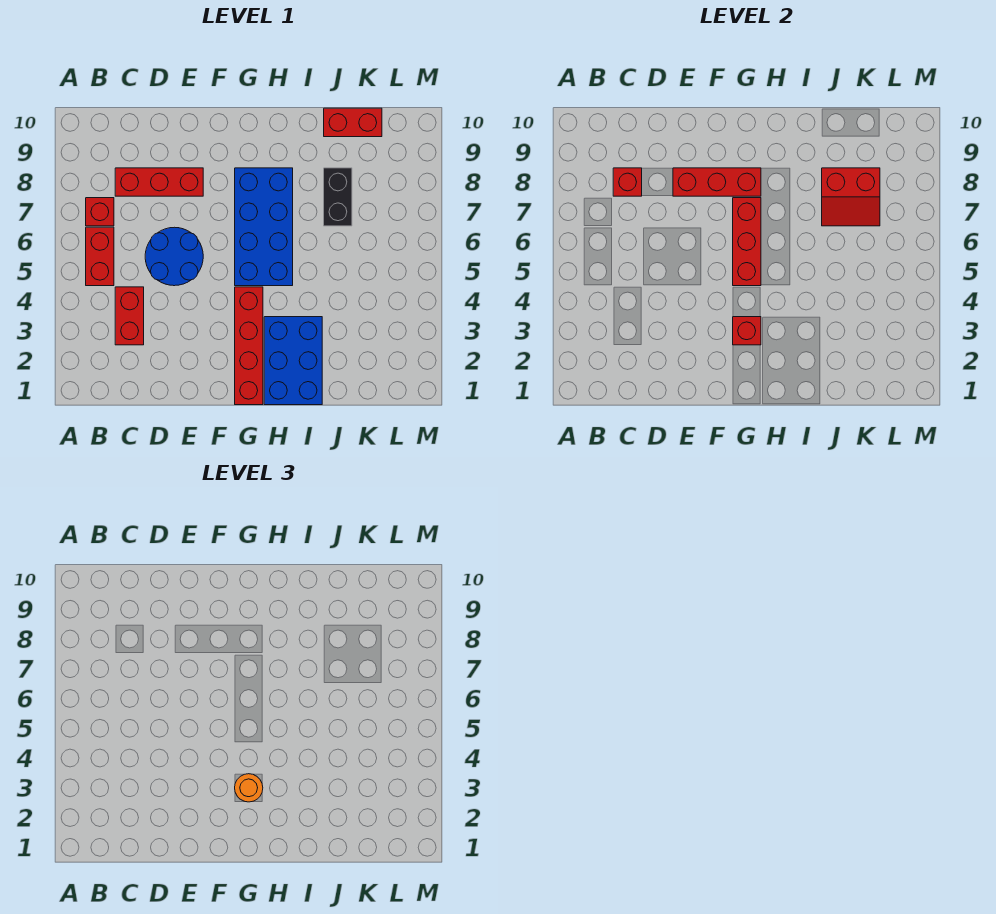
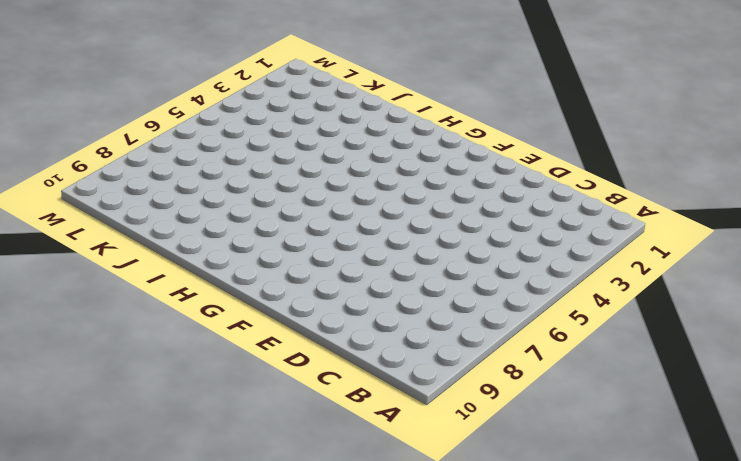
none -> red 1x2 brick [86,227,114,286]
none -> red 1x1 brick [86,198,114,226]
none -> red 1x2 brick [115,287,144,345]

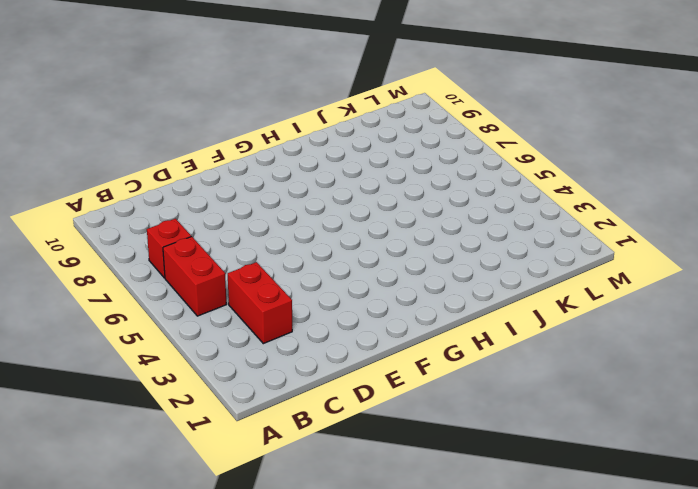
none -> red 1x3 brick [115,168,203,196]
none -> blue 2x2 round brick [145,227,203,286]
none -> red 1x4 brick [235,287,263,405]

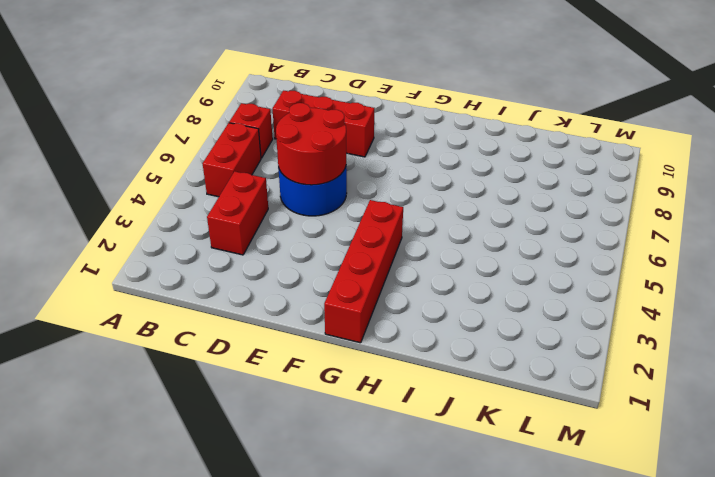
red 2x2 round brick [276,103,347,185] -> none
none -> blue 2x4 brick [235,168,293,286]
none -> blue 2x3 brick [264,317,322,405]
none -> black 1x2 brick [324,168,352,226]

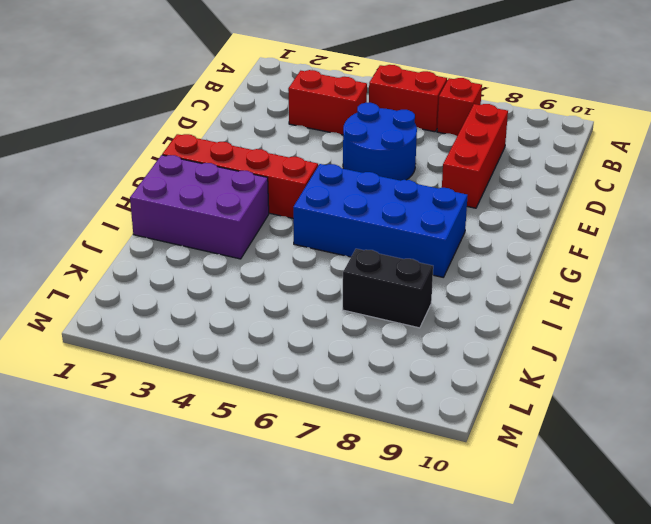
purple 2x3 brick [130,155,269,259] -> blue 2x3 brick [264,317,322,405]
none -> red 1x2 brick [324,108,382,137]
none -> red 1x1 brick [613,168,642,196]
none -> red 1x3 brick [673,168,761,196]

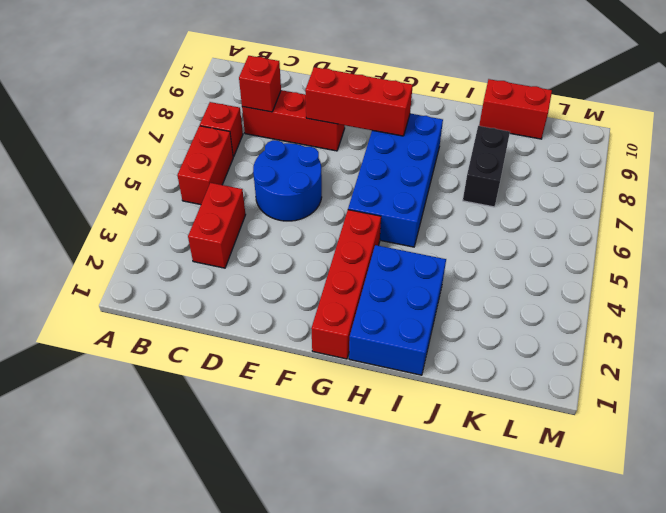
none -> red 1x1 brick [733,317,761,345]
none -> red 1x3 brick [733,198,761,286]
none -> red 2x2 slope [822,168,880,226]

